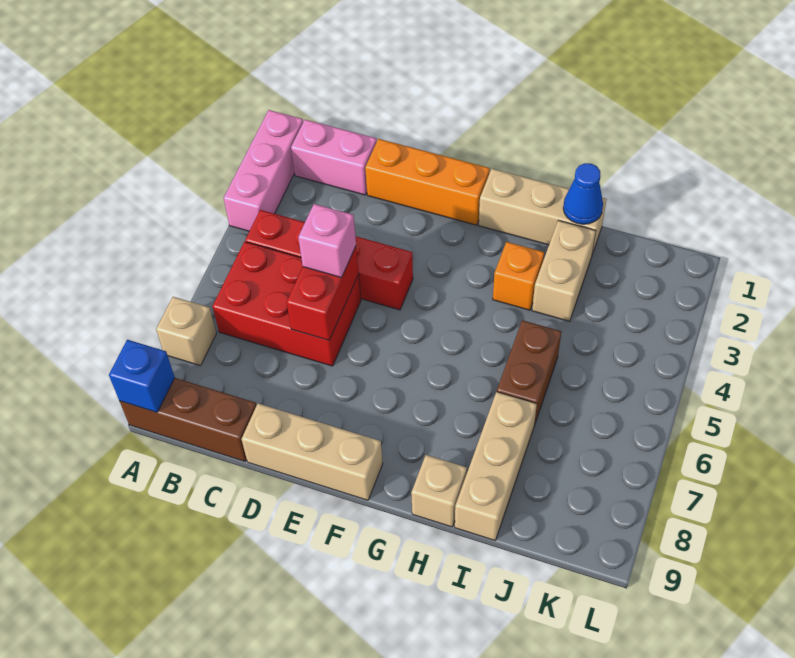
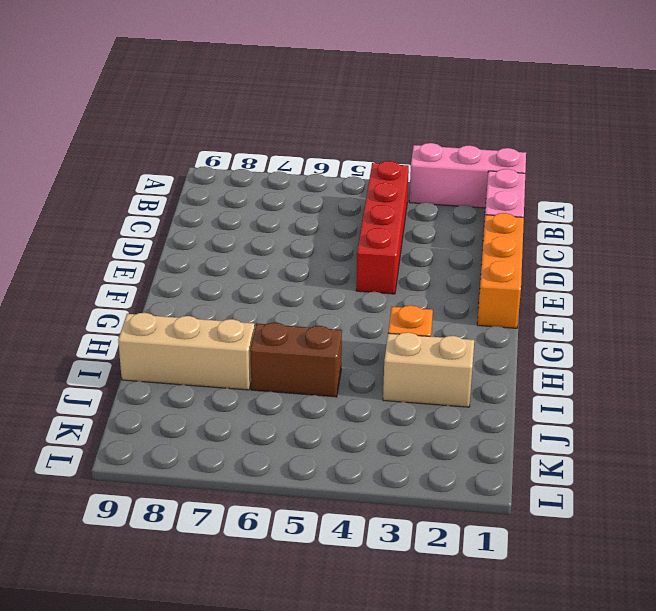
none -> tan 1x1 brick [156,297,216,366]
none -> brown 1x3 brick [120,378,256,462]
none -> red 2x3 brick [213,242,361,366]

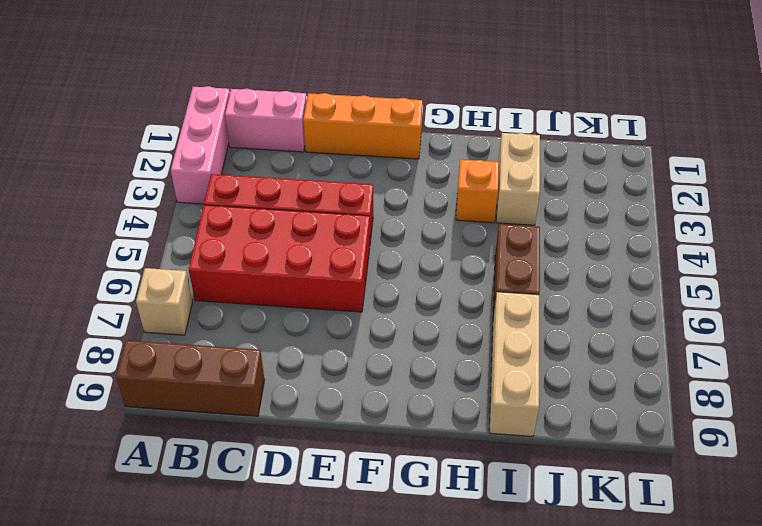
red 2x4 brick [189,205,370,312] -> red 2x3 brick [213,242,361,366]
none -> tan 1x3 brick [242,403,383,500]
none -> tan 1x3 brick [479,169,607,254]
none -> tan 1x1 brick [411,455,467,527]

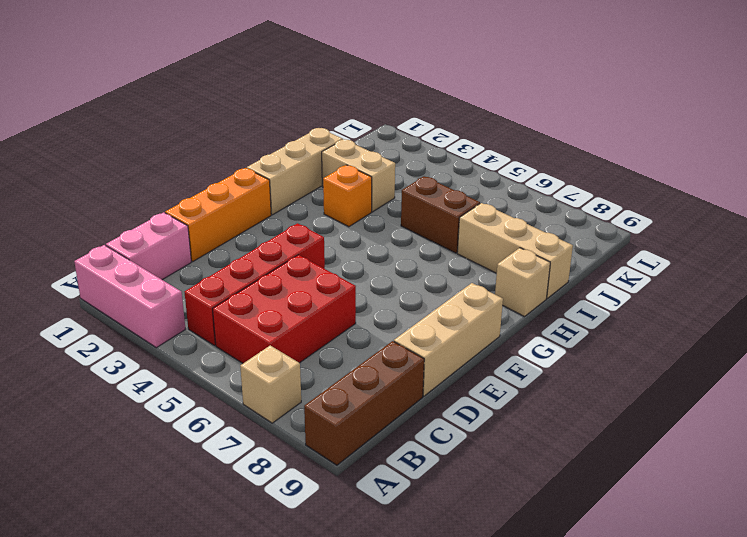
none -> blue 1x1 brick [109,340,175,412]
none -> red 1x2 brick [287,247,359,340]
none -> blue 1x1 cone [563,163,603,224]

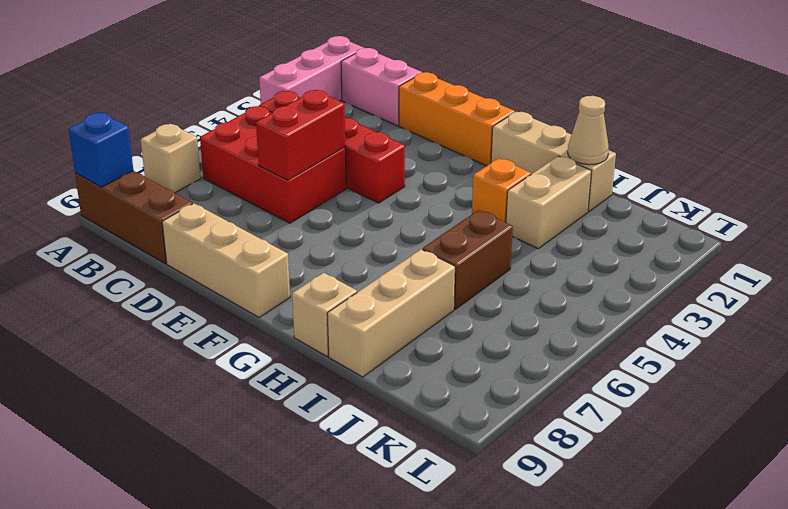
tan 1x1 cone [568,96,609,165] -> blue 1x1 cone [563,163,603,224]
none -> pink 1x1 brick [298,204,356,278]

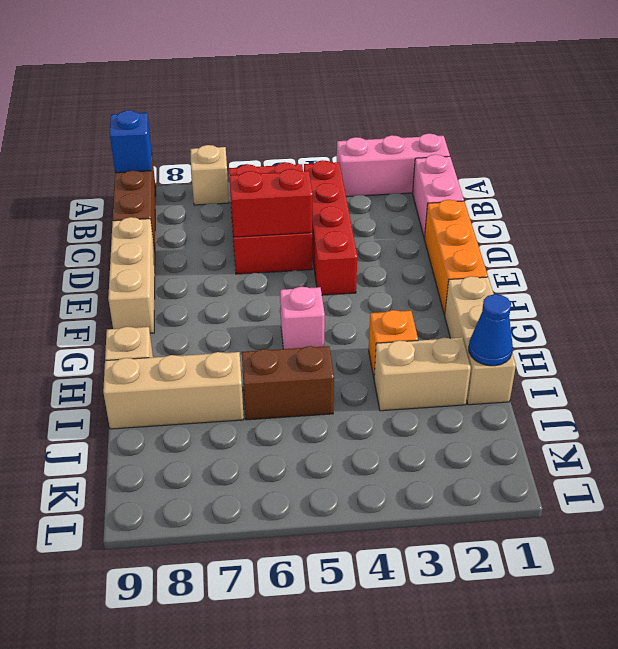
pink 1x1 brick [280,287,325,349] -> pink 1x1 brick moved to [298,204,356,278]

